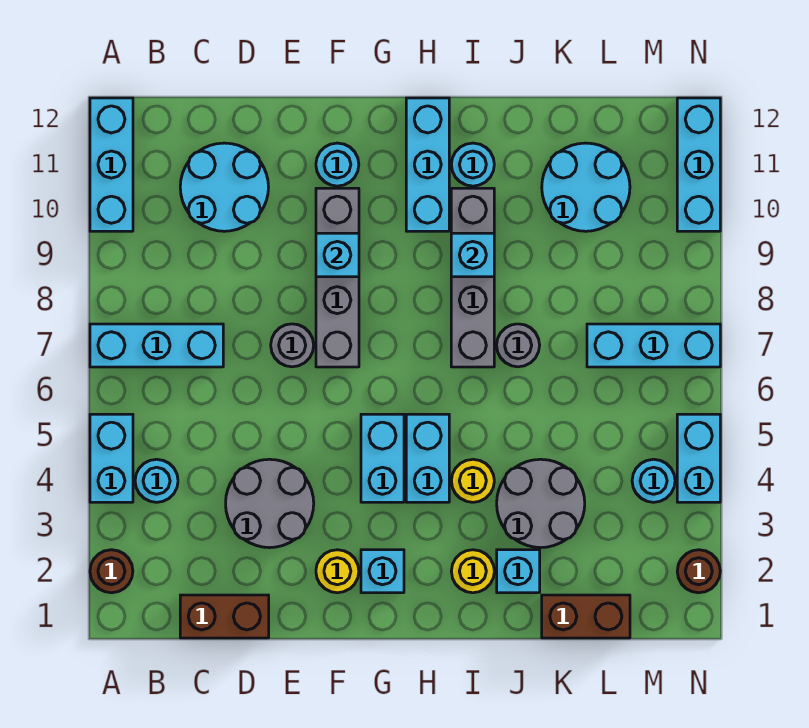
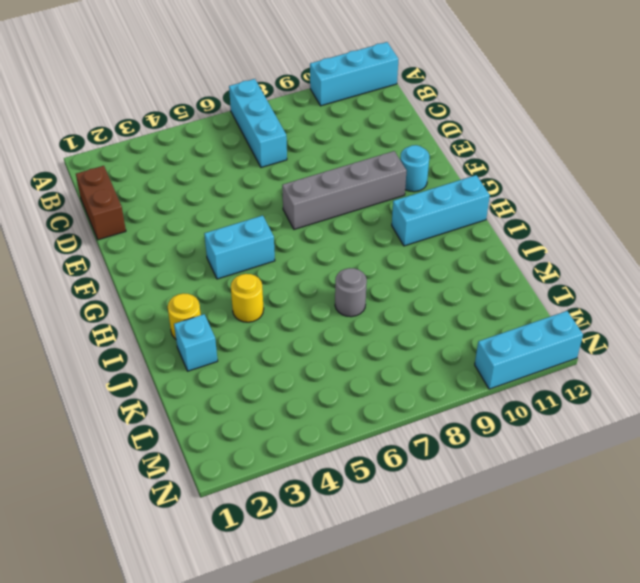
none -> brown 1x1 round brick [90,550,133,593]
none -> cyan 1x2 brick [90,414,133,502]
none -> cyan 1x1 round brick [135,459,178,502]
none -> cyan 2x2 round brick [180,143,268,231]

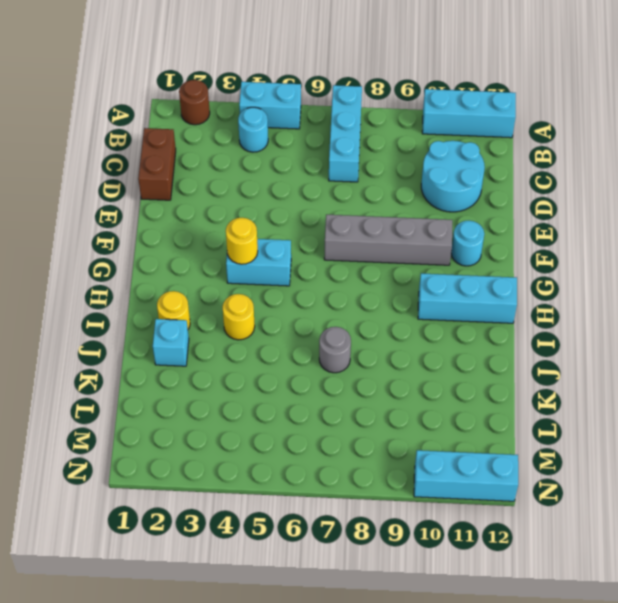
yellow 1x1 round brick [226,218,258,264] -> yellow 1x1 round brick moved to [316,550,359,593]
none -> grey 2x2 round brick [226,459,314,548]
none -> grey 1x1 round brick [271,324,314,367]
none -> cyan 1x1 brick [361,550,404,593]
none -> cyan 1x2 brick [406,414,449,502]

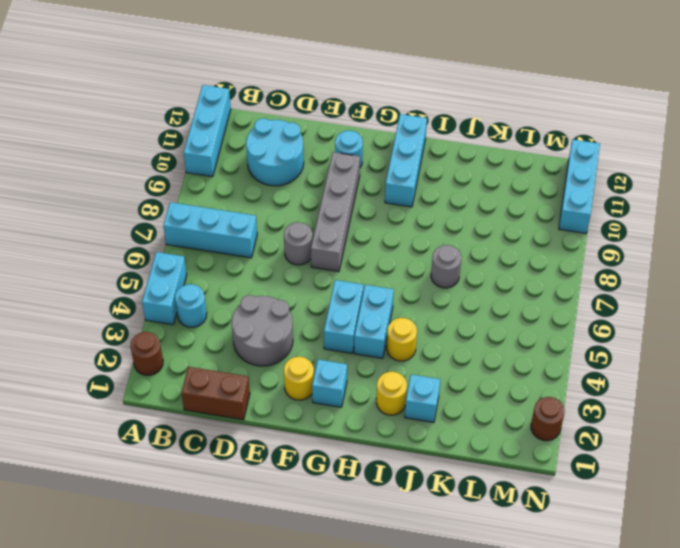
none -> grey 1x4 brick [451,188,494,367]
none -> cyan 1x1 round brick [451,143,494,186]
none -> grey 2x2 round brick [497,459,585,548]
none -> brown 1x2 brick [542,595,630,638]

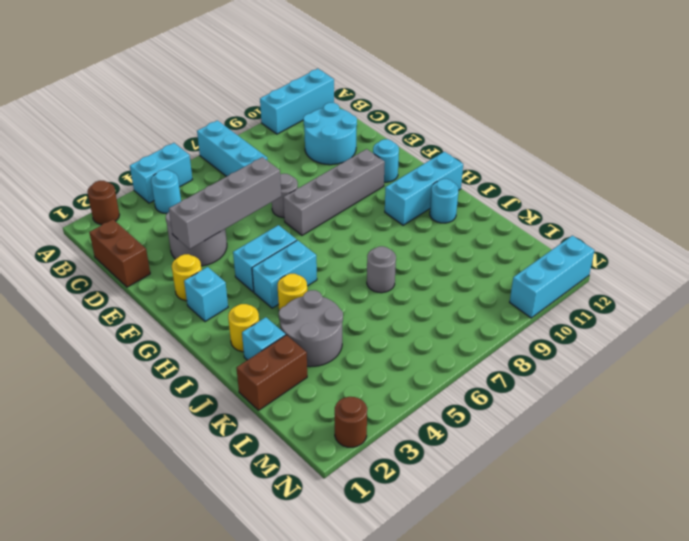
grey 1x4 brick [169,157,281,249] -> grey 1x4 brick moved to [451,188,494,367]
brown 1x2 brick [237,335,307,410] -> brown 1x2 brick turned to [542,595,630,638]
none -> cyan 2x2 round brick [542,143,630,231]
none -> cyan 1x3 brick [587,324,720,367]
none -> cyan 1x1 round brick [632,459,675,502]
none -> cyan 1x2 brick [677,414,720,502]

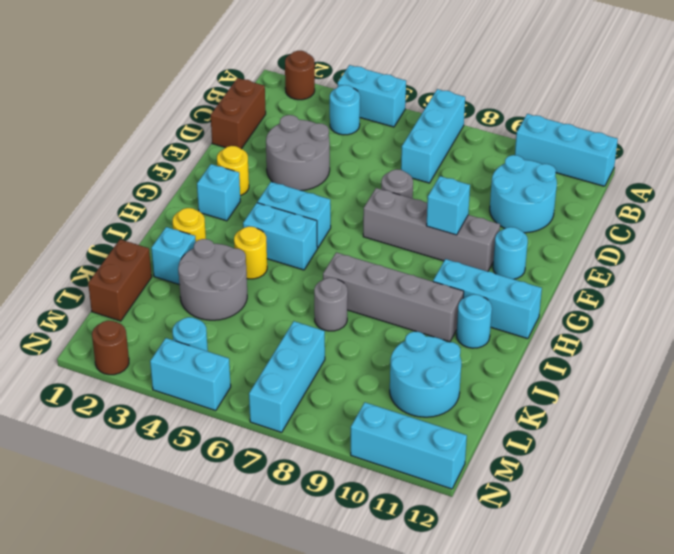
none -> cyan 1x1 brick [451,233,494,277]

